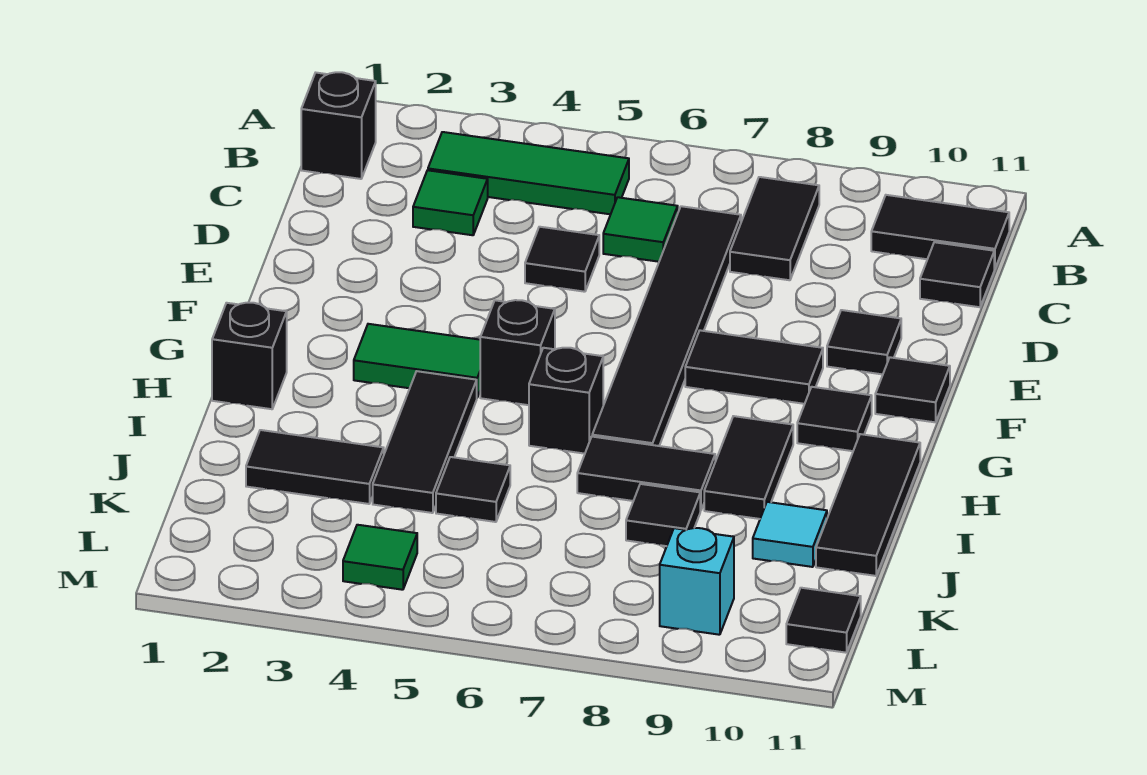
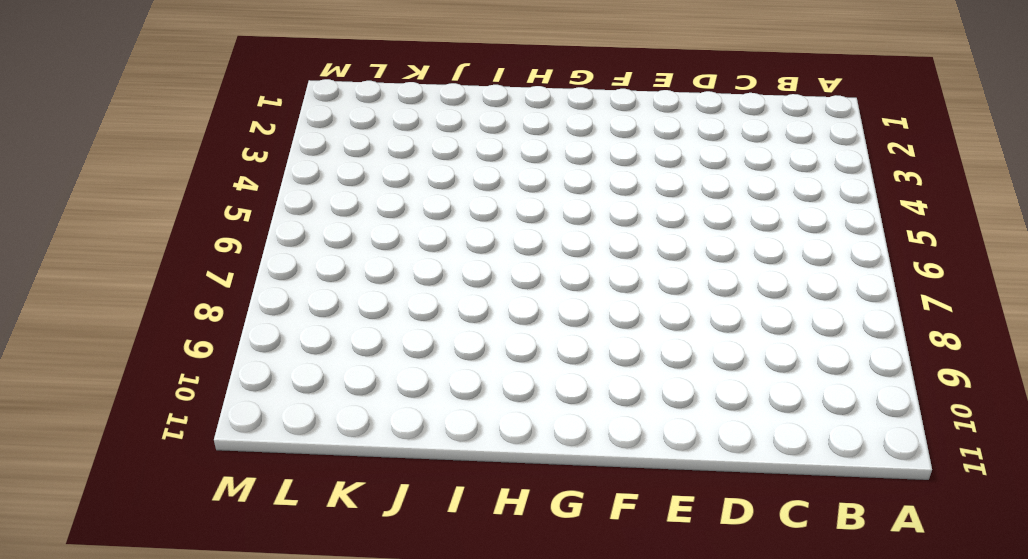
none -> black 1x1 brick [301,72,376,179]
none -> green 1x3 tile [428,132,629,214]
none -> black 1x2 tile [730,177,819,280]

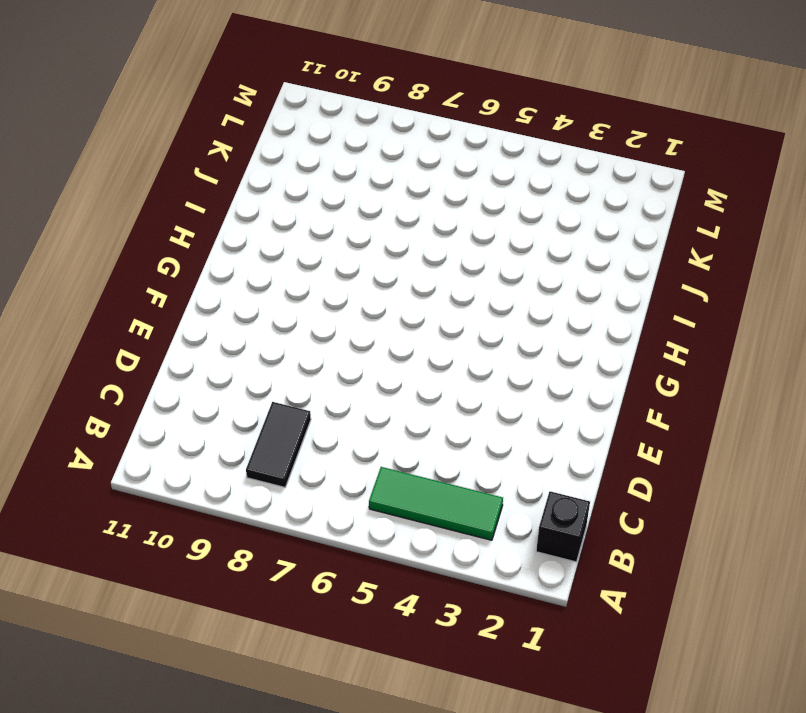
none -> black 1x2 tile [871,195,1009,269]
none -> green 1x1 tile [413,170,488,235]
none -> green 1x1 tile [603,197,678,262]

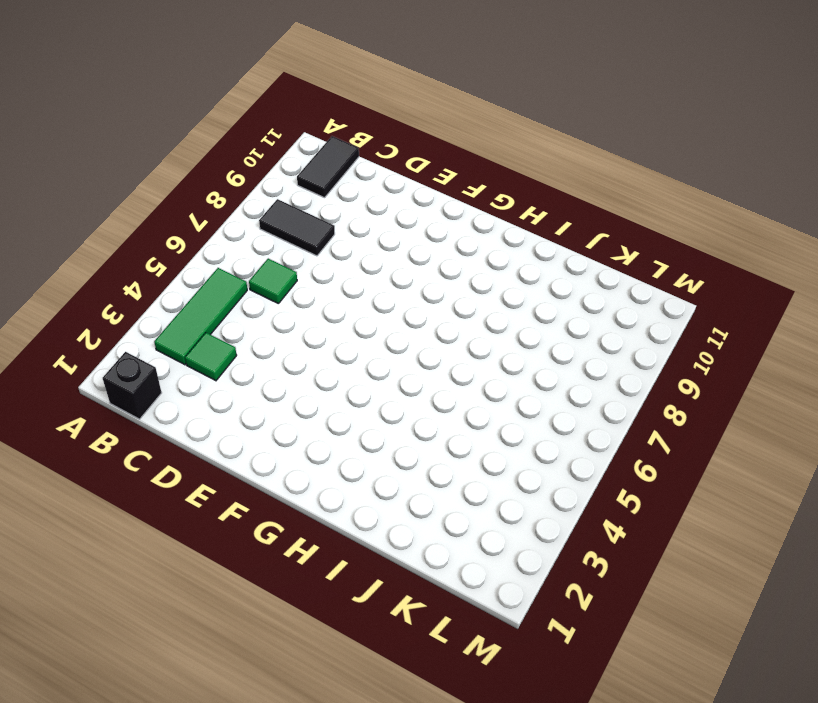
none -> black 1x6 tile [592,206,741,446]
none -> black 1x1 tile [920,242,994,307]
none -> black 1x1 tile [525,227,599,292]

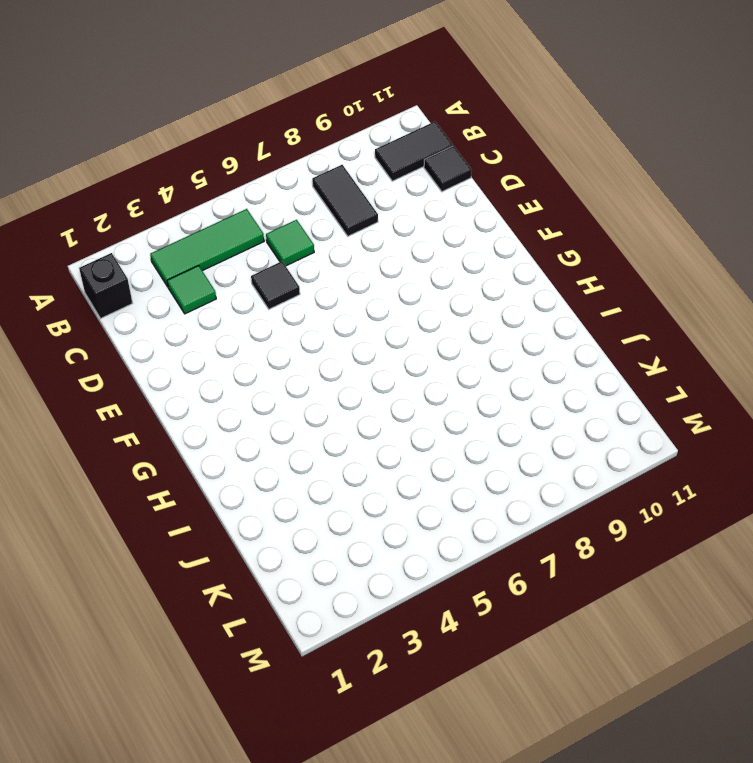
none -> black 1x6 tile [592,206,741,446]
none -> black 1x1 tile [827,310,901,374]
none -> black 1x2 tile [685,330,823,404]

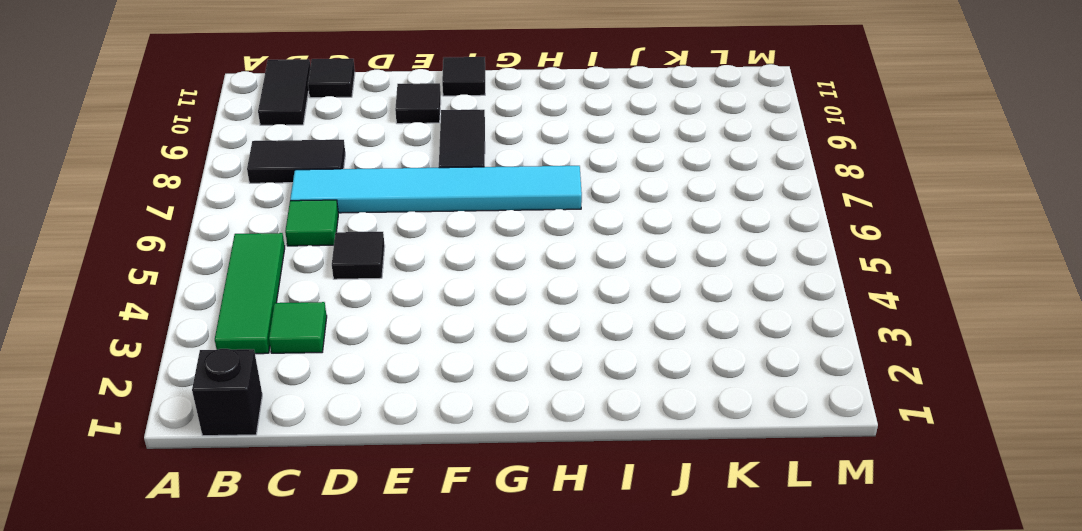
cyan 1x6 tile [290,166,582,213] -> black 1x6 tile [592,206,741,446]
none -> green 1x2 tile [354,324,480,397]
none -> black 1x1 brick [480,300,555,405]
none -> black 1x1 tile [797,387,872,451]

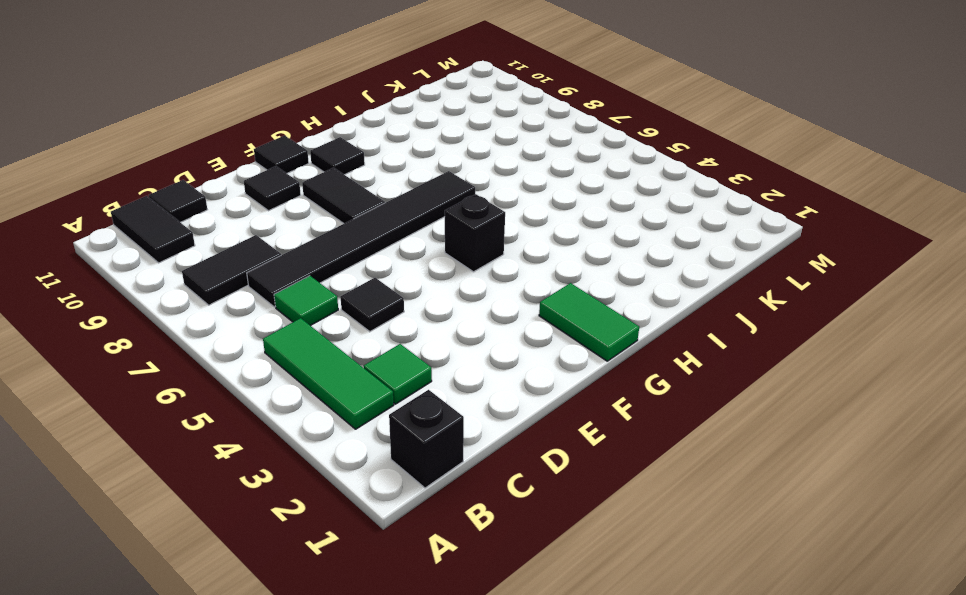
green 1x2 tile [539,283,639,361] -> green 1x2 tile moved to [354,324,480,397]
none -> black 1x1 brick [212,303,287,409]
none -> black 1x3 tile [373,371,477,513]
none -> black 1x1 brick [529,348,603,454]

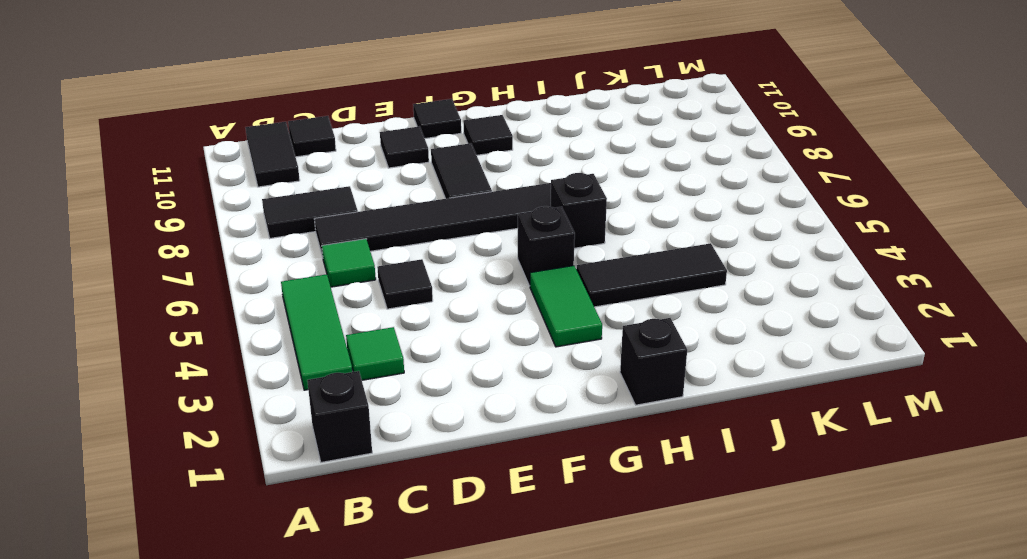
none -> black 1x2 tile [704,416,793,519]
none -> black 1x3 tile [816,434,920,576]
none -> black 1x2 tile [577,437,715,511]

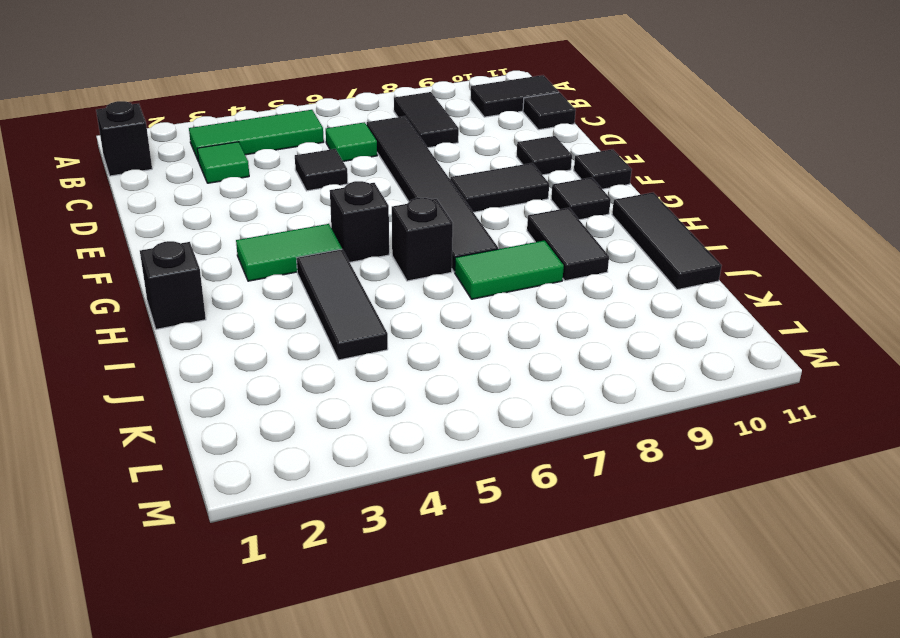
green 1x2 tile [455,241,564,299] -> black 1x2 tile [577,437,715,511]
none -> black 1x2 tile [246,430,384,504]
none -> black 1x1 tile [436,457,510,522]
none -> black 1x1 tile [626,484,700,546]

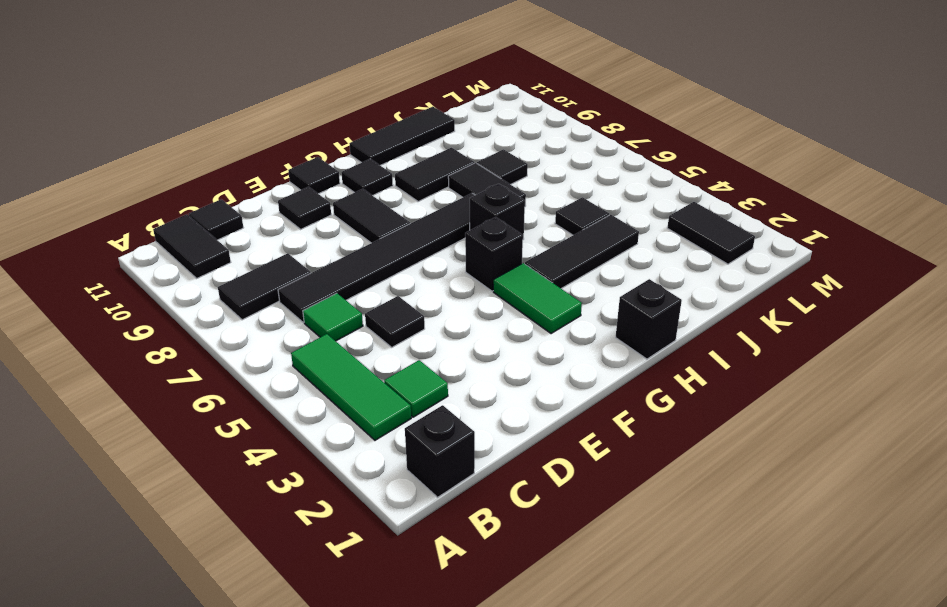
black 1x2 tile [667,202,755,264] -> black 1x2 tile moved to [246,430,384,504]
none -> cyan 1x1 tile [753,502,827,567]
none -> green 1x1 tile [343,525,417,590]
none -> cyan 1x1 brick [660,528,734,635]

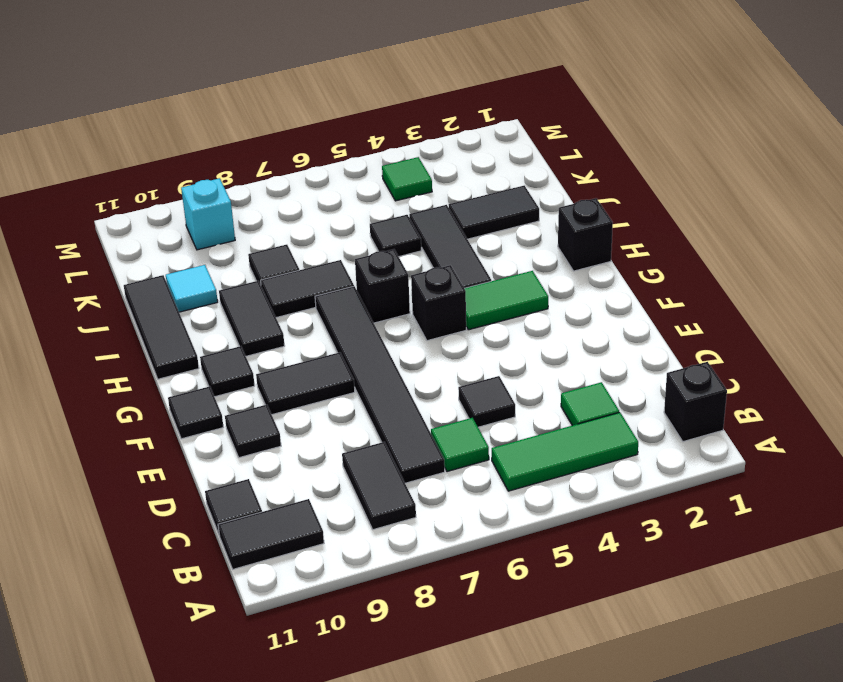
none -> black 1x1 tile [786,588,861,653]

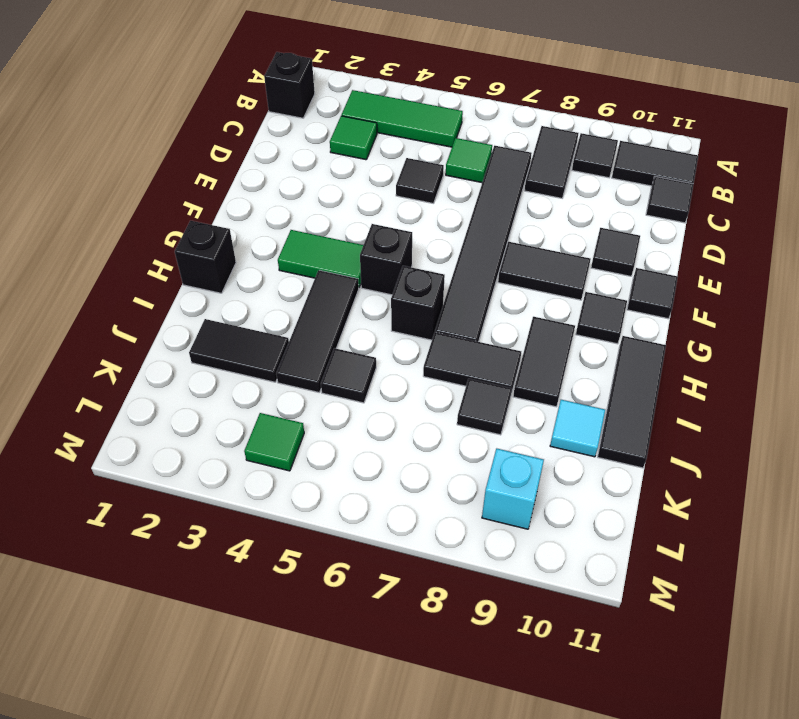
black 1x1 tile [572,133,618,178] -> black 1x1 tile moved to [786,588,861,653]

